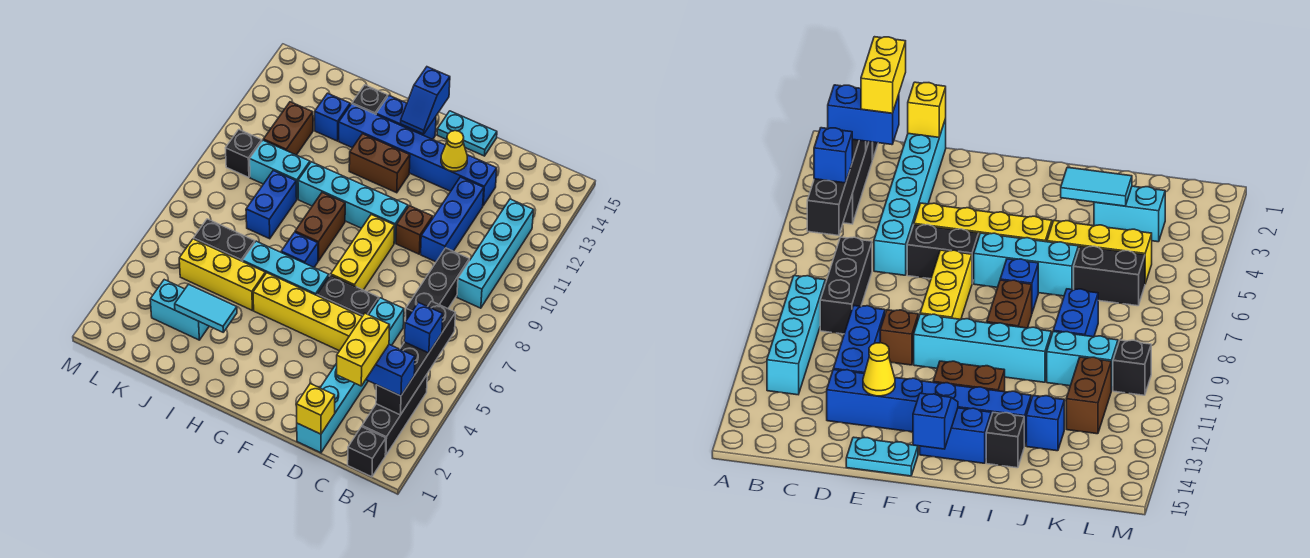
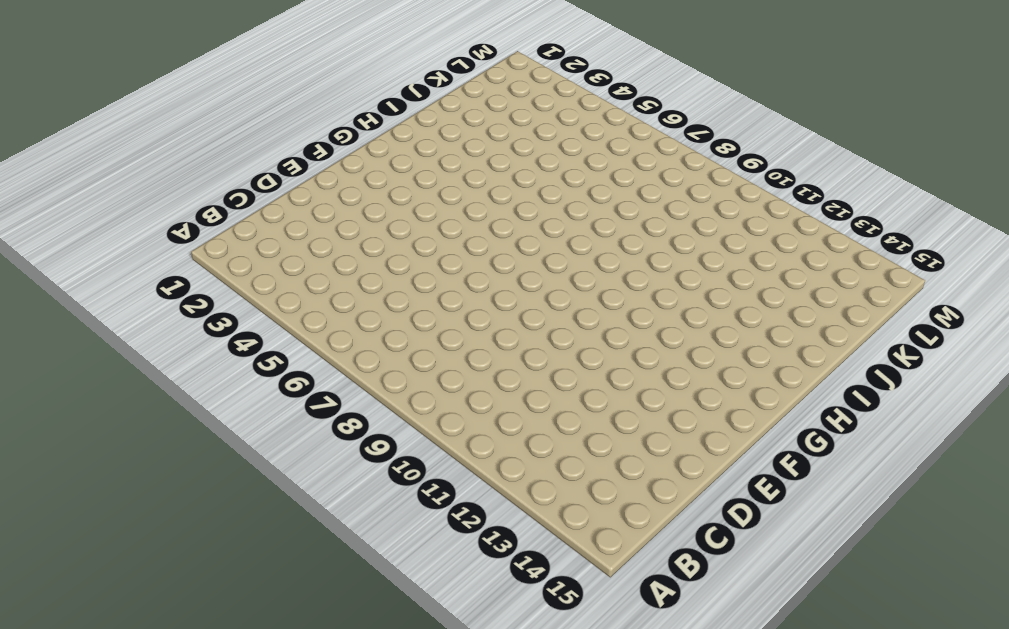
none -> black 1x1 brick [348,427,386,477]
none -> black 1x3 brick [362,375,427,455]
none -> cyan 1x4 brick [457,199,534,308]
none -> black 1x3 brick [405,248,469,322]

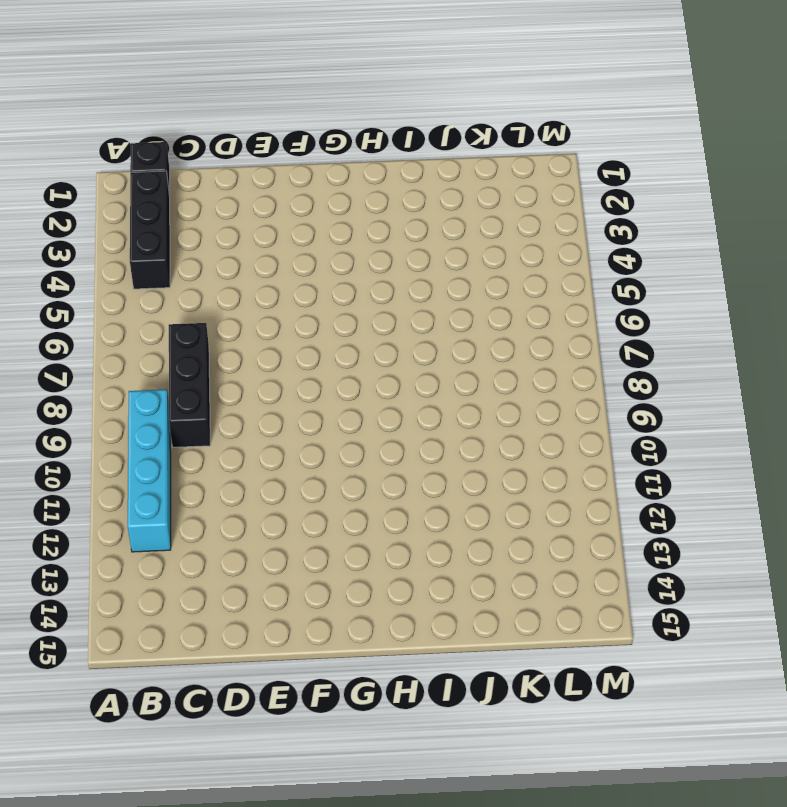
none -> cyan 1x6 brick [297,298,404,453]
none -> blue 1x3 brick [421,177,484,262]
none -> blue 1x6 brick [339,104,497,205]
none -> yellow 1x4 brick [253,273,362,351]

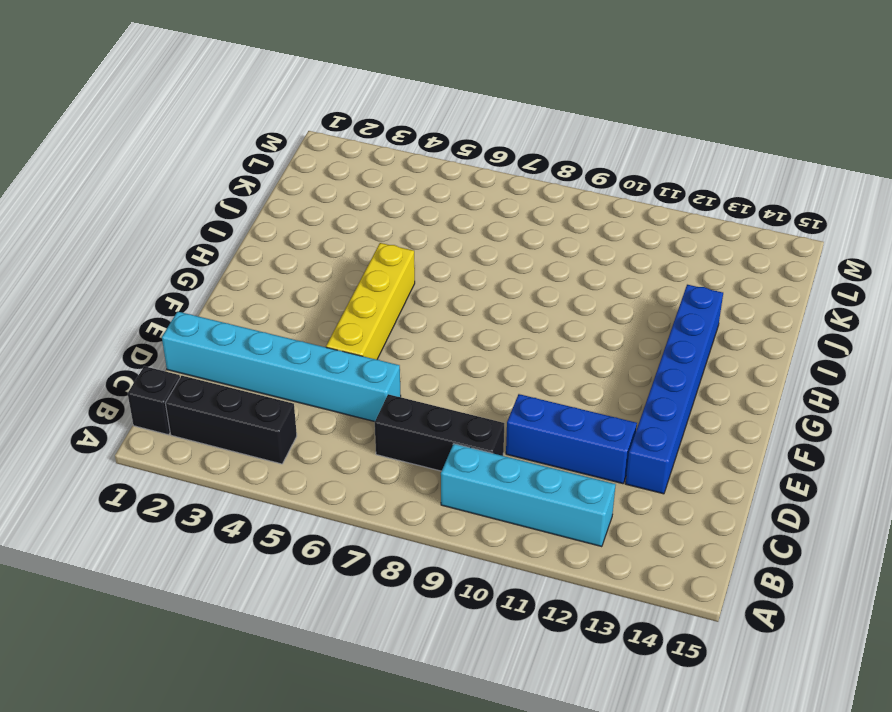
none -> black 1x2 brick [317,275,379,316]
none -> brown 1x1 brick [396,206,433,254]
none -> cyan 1x2 plate [437,111,497,156]
none -> yellow 1x3 brick [331,215,395,290]

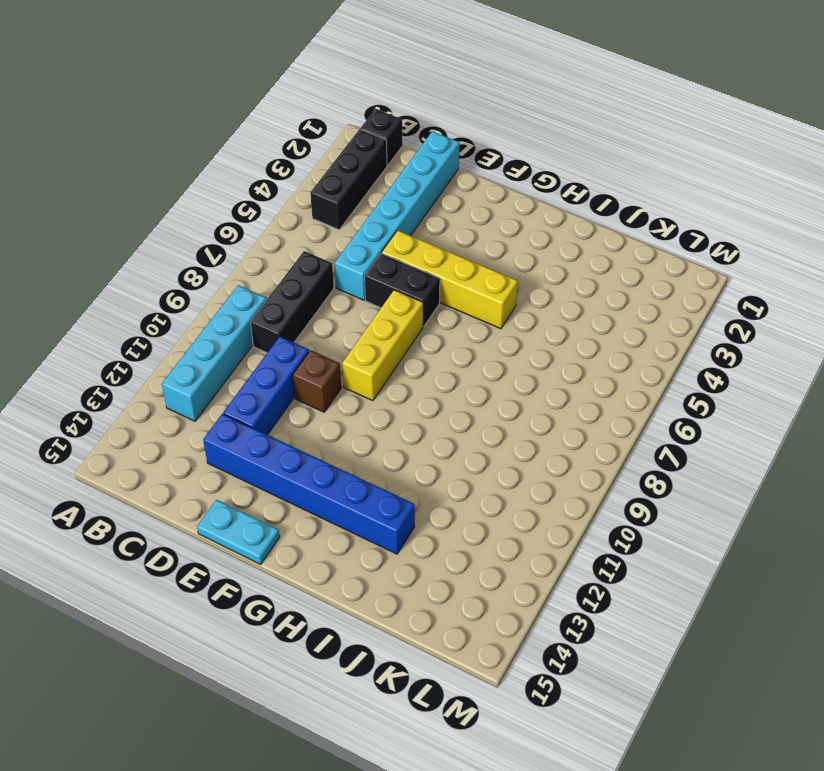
none -> cyan 1x4 brick [298,162,408,243]
none -> cyan 1x3 brick [243,241,329,295]
none -> brown 1x2 brick [349,134,410,193]
none -> blue 1x2 brick [376,96,436,139]

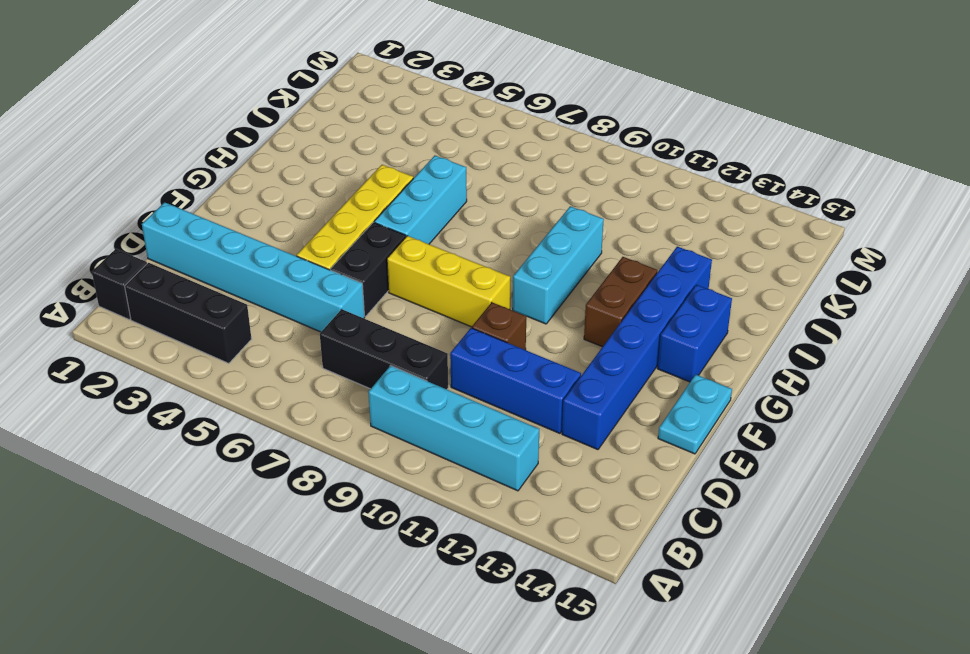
cyan 1x3 brick [513,206,604,324] -> cyan 1x4 brick [298,162,408,243]
none -> blue 1x1 brick [281,232,318,267]
none -> brown 1x2 brick [295,193,345,261]
none -> yellow 1x3 brick [179,239,265,310]
none -> black 1x1 brick [352,85,388,114]

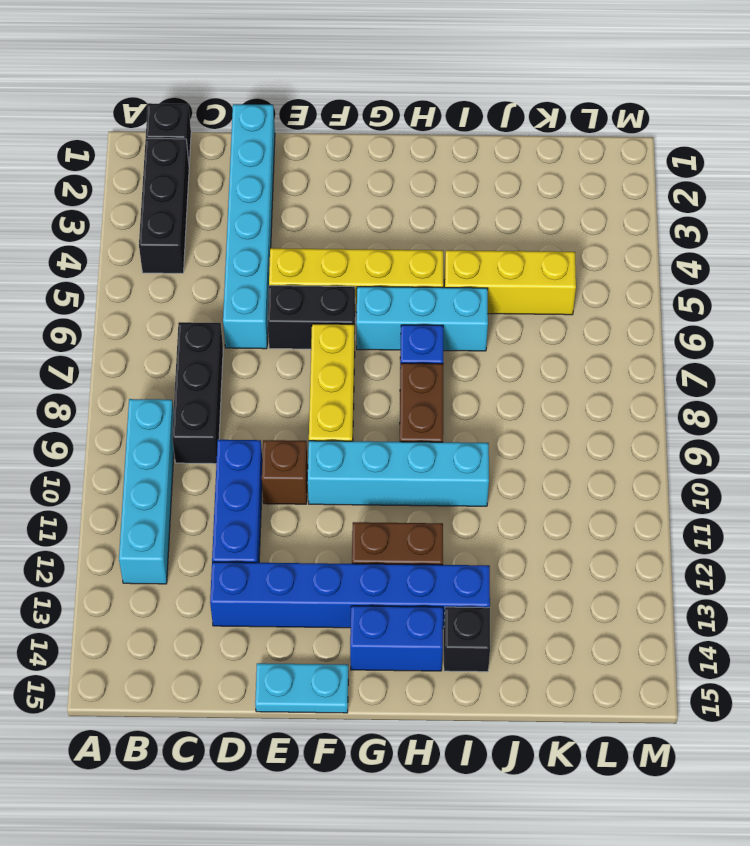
none -> cyan 1x2 brick [150,280,209,340]
none -> black 1x2 brick [194,219,255,261]
none -> blue 1x2 brick [246,171,297,239]
none -> cyan 1x2 brick [250,140,310,199]

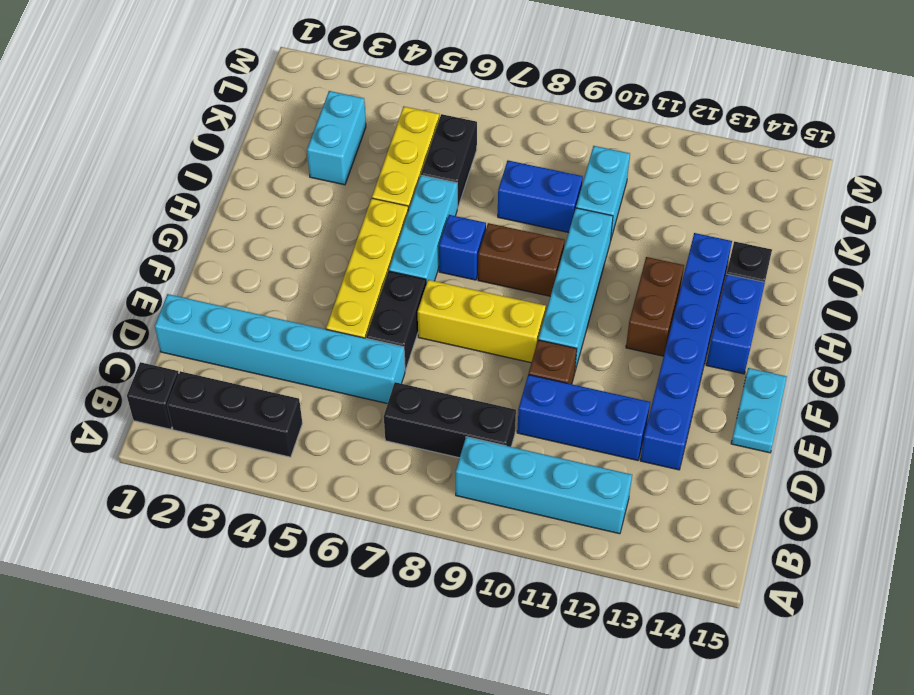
none -> blue 1x1 brick [315,93,350,141]
none -> brown 1x2 brick [263,102,313,155]
none -> black 1x1 brick [226,130,262,177]
none -> black 1x4 brick [376,301,456,415]

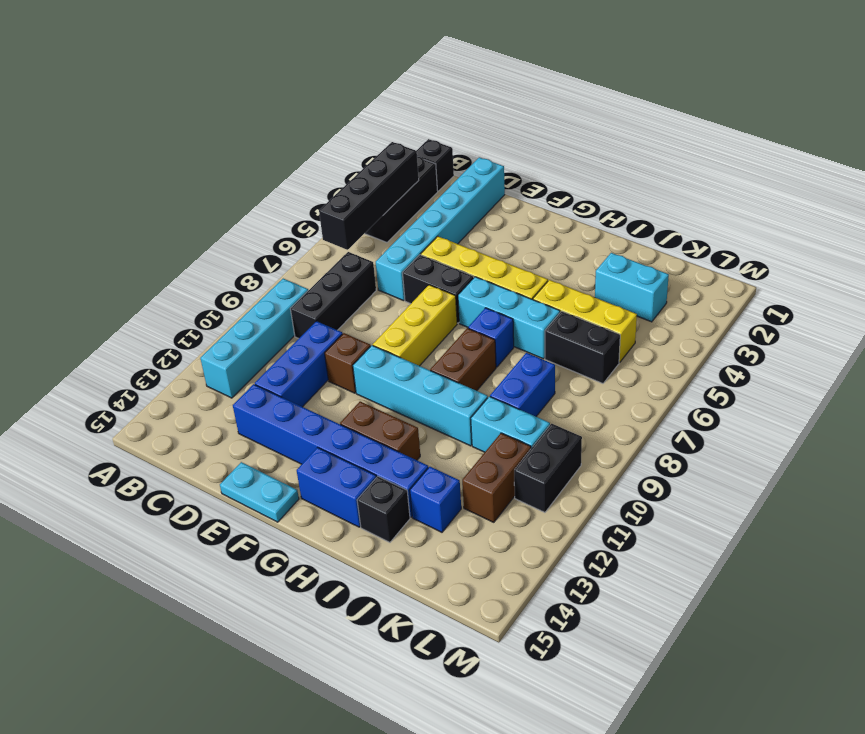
black 1x2 brick [514,424,582,512] -> black 1x1 brick [226,130,262,177]
none -> yellow 1x1 brick [296,384,335,434]
none -> yellow 1x1 cone [441,131,468,171]
none -> blue 1x2 slope [401,67,450,134]
none -> cyan 1x2 tile [175,284,237,332]

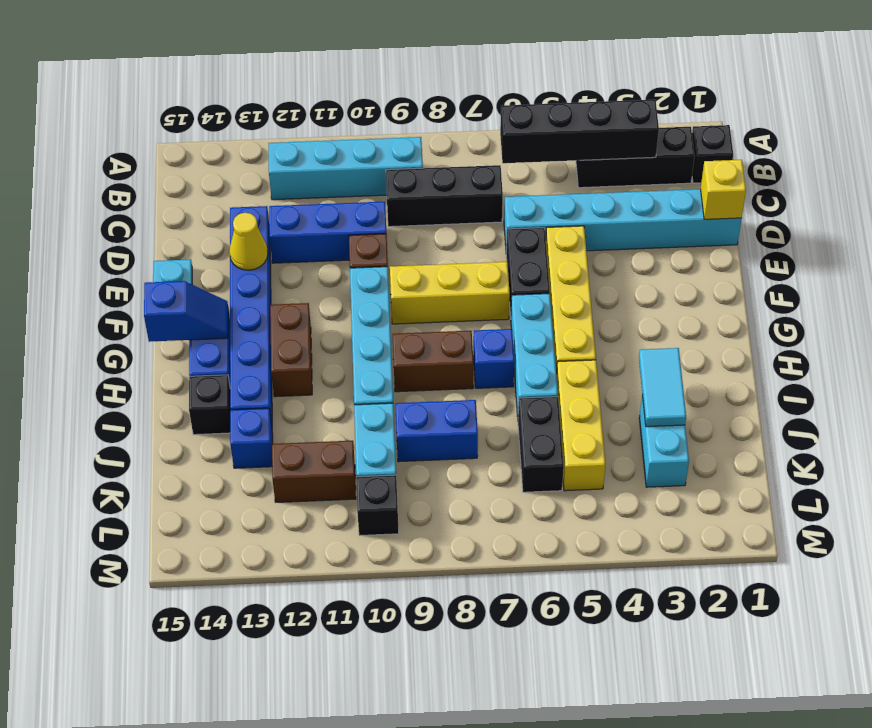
none -> blue 1x2 brick [366,344,415,396]
none -> blue 1x1 brick [404,302,443,353]
none -> yellow 1x2 brick [337,313,390,386]

